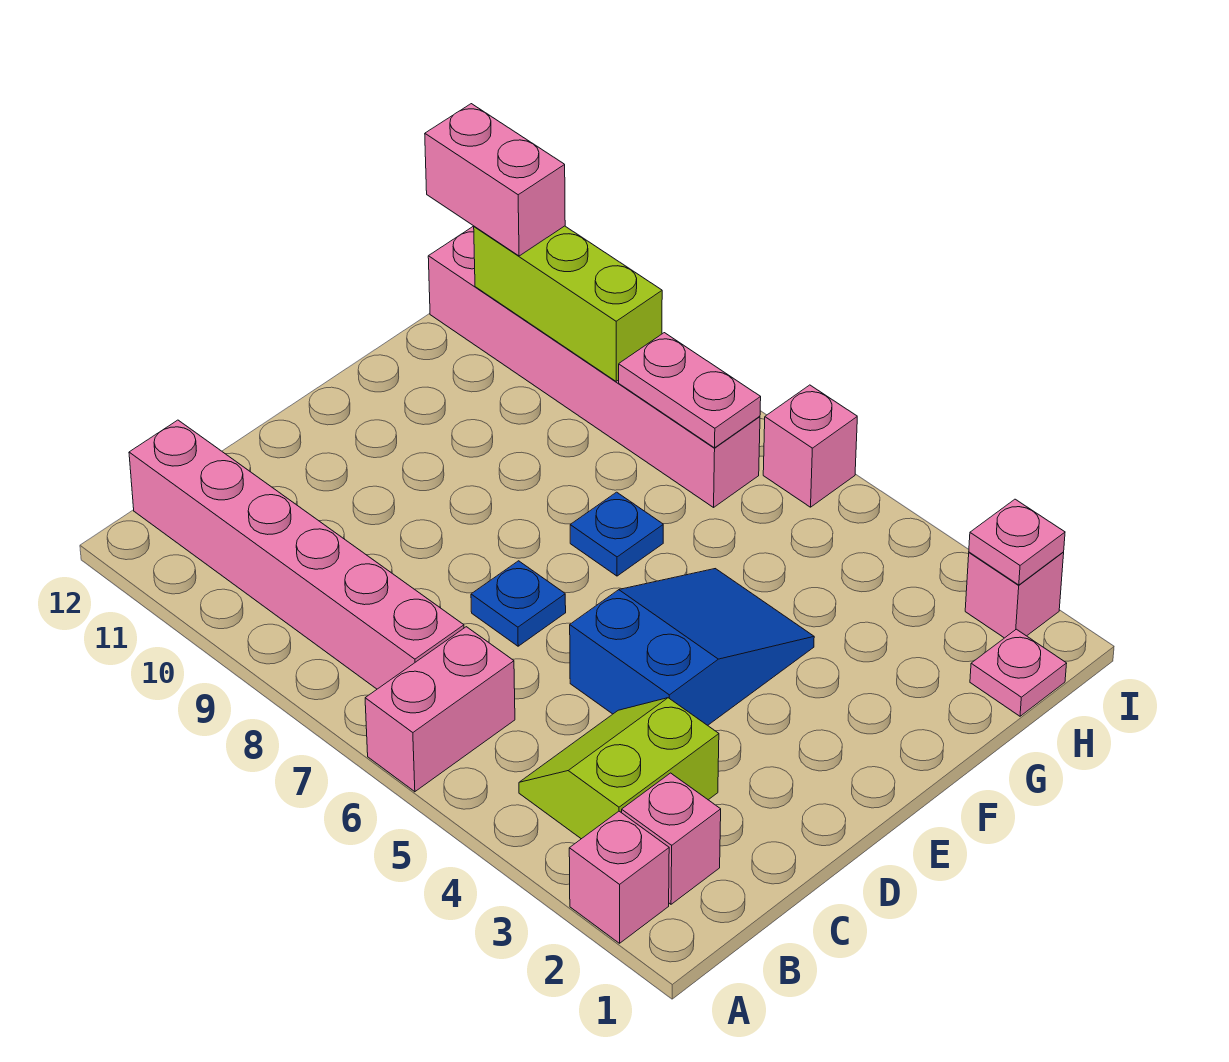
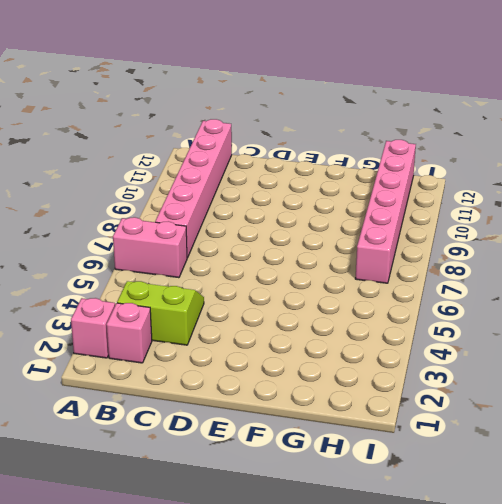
none -> blue 2x3 slope [570,569,814,725]
none -> blue 1x1 plate [471,561,566,646]
none -> blue 1x1 plate [570,492,663,576]

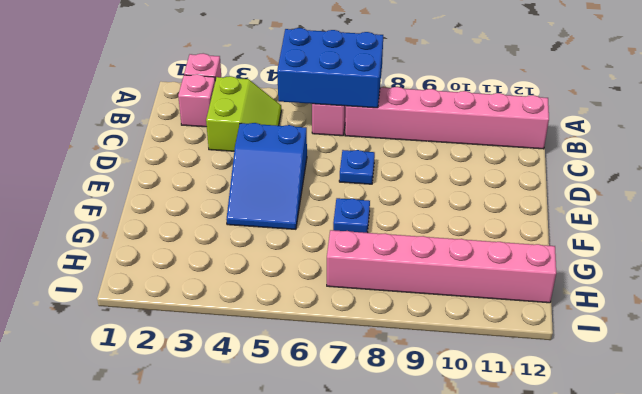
blue 2x3 brick [277,28,383,108] -> none
none -> pink 1x1 plate [970,629,1067,716]
none -> pink 1x1 brick [965,552,1064,638]
none -> pink 1x1 brick [763,385,857,507]

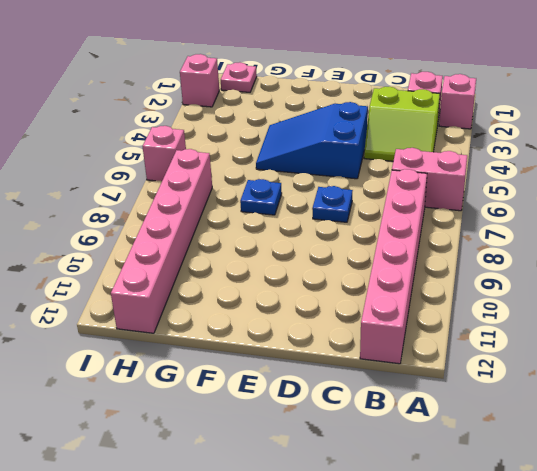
none -> pink 1x2 plate [619,333,761,448]
none -> lime 1x3 brick [474,226,662,381]
none -> pink 1x1 plate [969,499,1065,585]

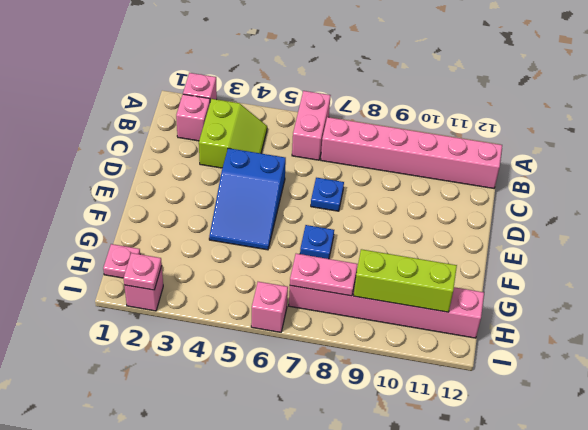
none -> pink 1x2 brick [425,104,565,256]

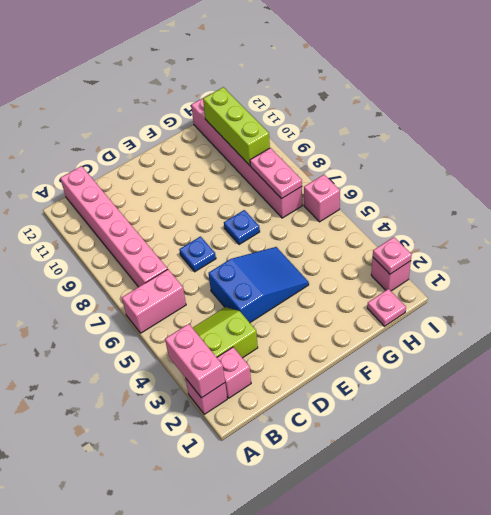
pink 1x2 brick [165,324,225,398] -> pink 1x2 brick moved to [425,104,565,256]

